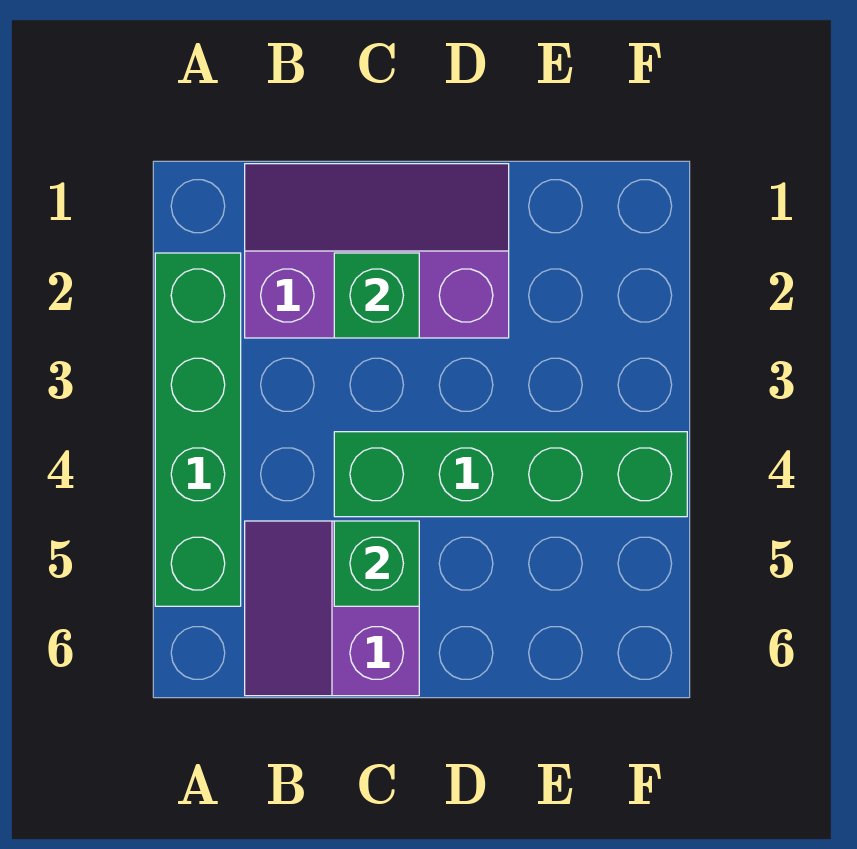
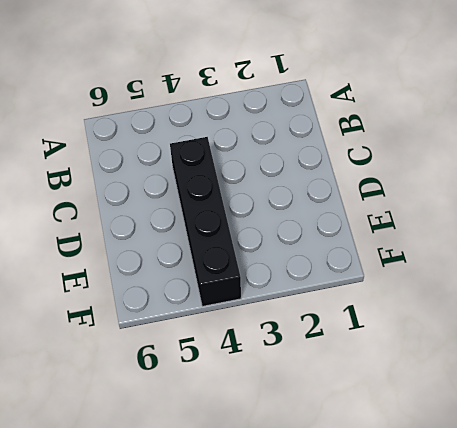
black 1x4 brick [170,137,241,307] -> green 1x4 brick [334,432,687,517]
none -> green 1x4 brick [155,253,241,606]
none -> purple 2x3 slope [245,164,509,338]

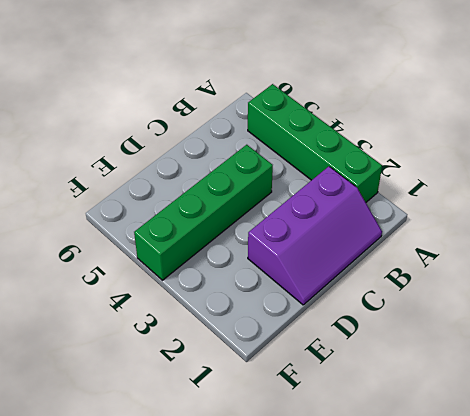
none -> purple 2x2 slope [245,521,419,696]
none -> green 1x1 brick [334,253,419,338]

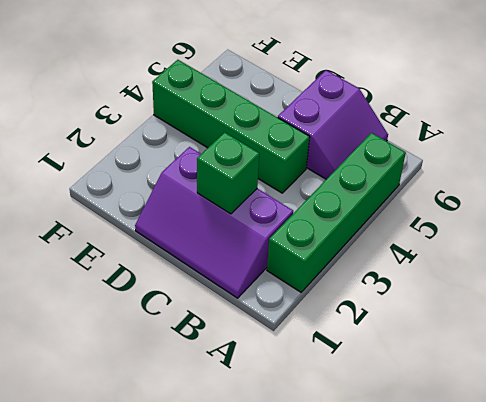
none -> green 1x1 brick [334,521,419,606]

